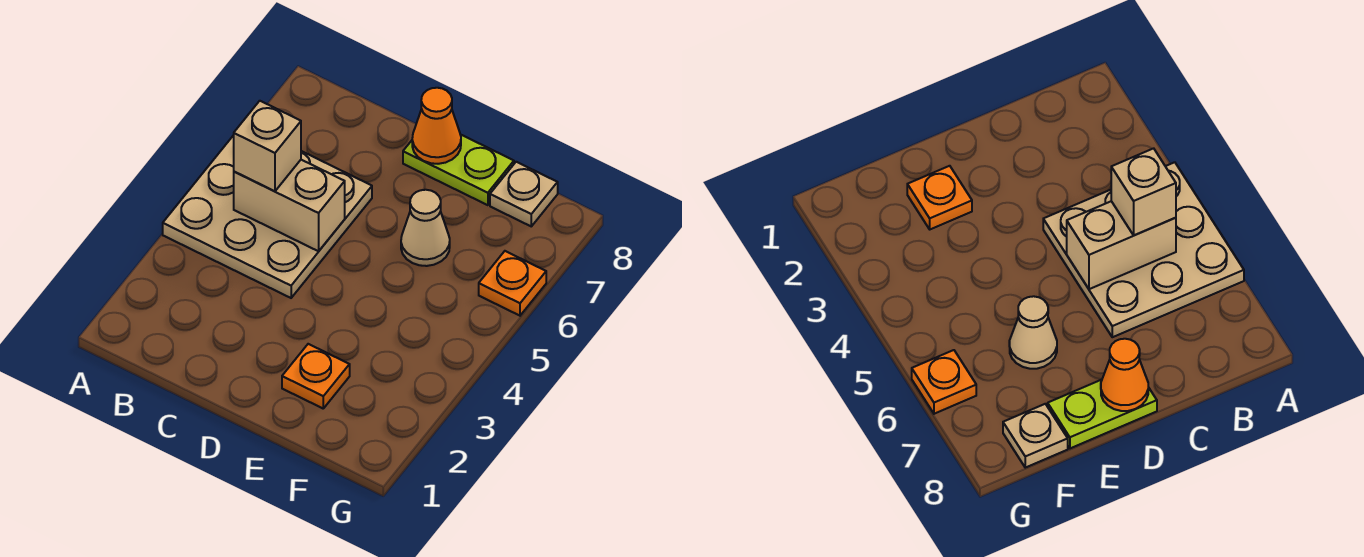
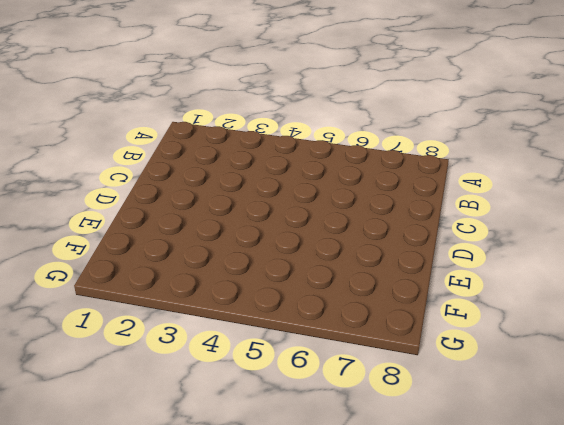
none -> tan 3x3 plate [163,135,372,298]
none -> lime 1x2 plate [403,134,514,205]

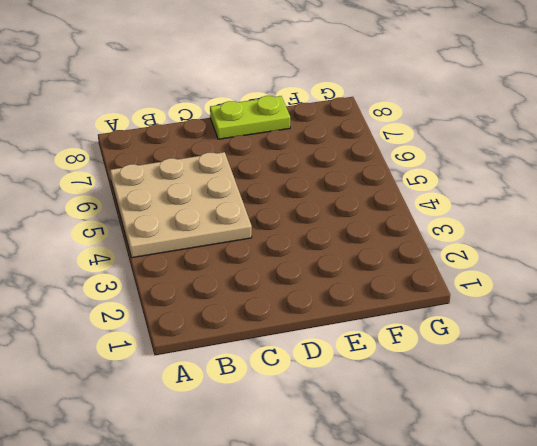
none -> orange 1x1 plate [282,344,350,408]
none -> tan 1x1 cone [401,190,450,266]

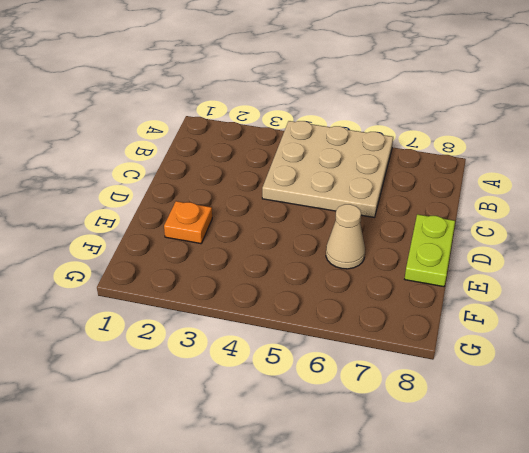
none -> tan 1x1 plate [490,162,558,226]
none -> orange 1x1 plate [479,251,546,316]

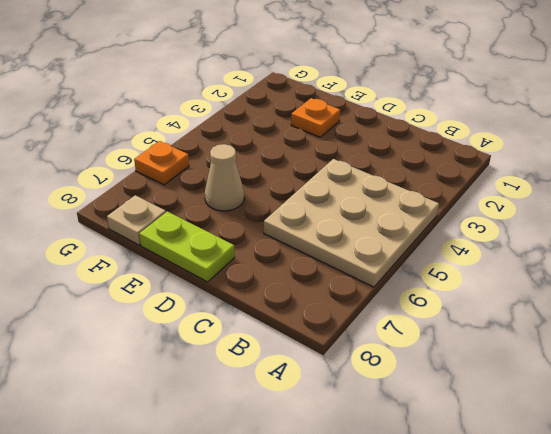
none -> tan 1x2 brick [234,160,345,251]
none -> orange 1x1 cone [412,88,461,164]

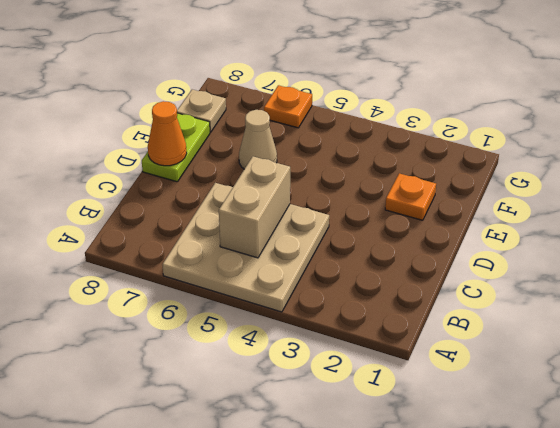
none -> tan 1x1 brick [234,101,301,191]

